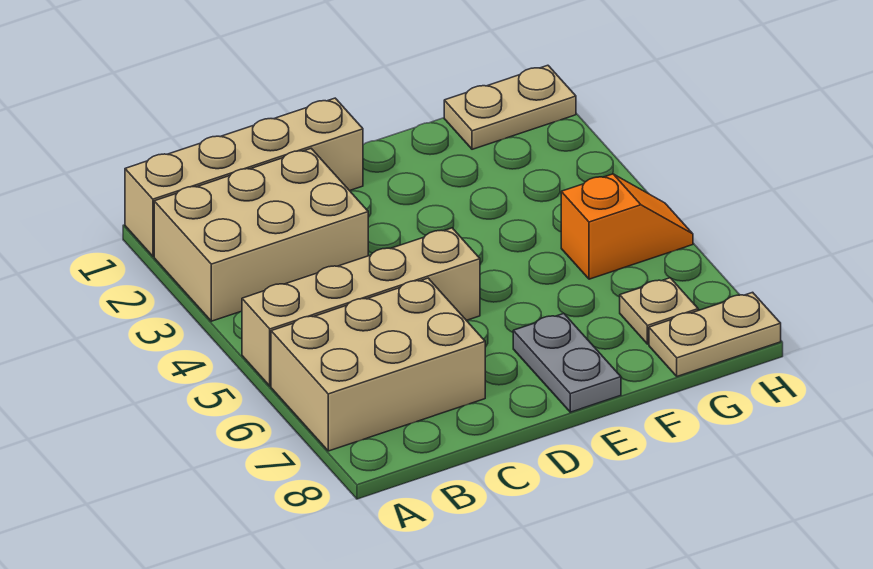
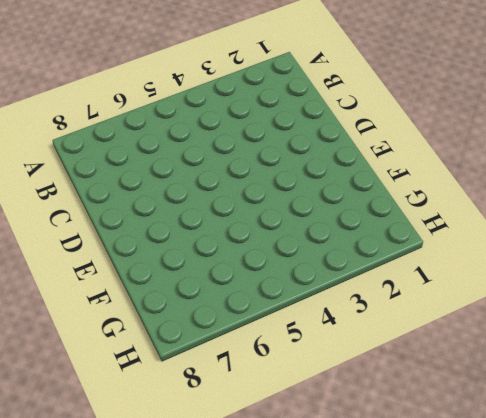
none -> tan 1x4 brick [125,98,363,256]
none -> tan 2x3 brick [154,149,368,321]

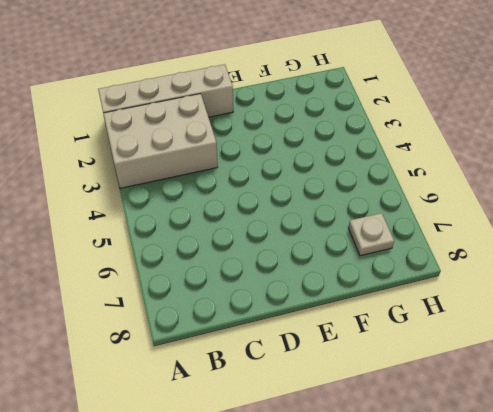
none -> tan 1x4 brick [242,228,480,386]
none -> tan 2x3 brick [271,278,485,451]

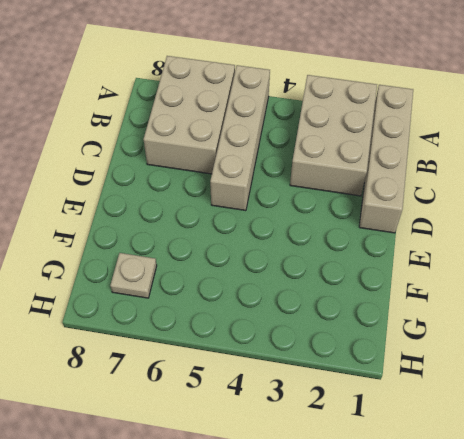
none -> grey 1x2 plate [513,313,621,412]
none -> tan 1x2 plate [444,65,576,149]

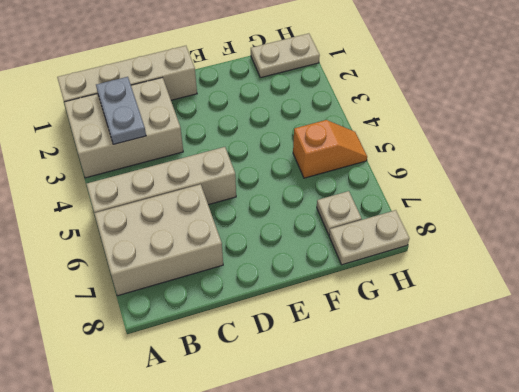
grey 1x2 plate [96,77,146,144] -> grey 1x2 plate moved to [513,313,621,412]

